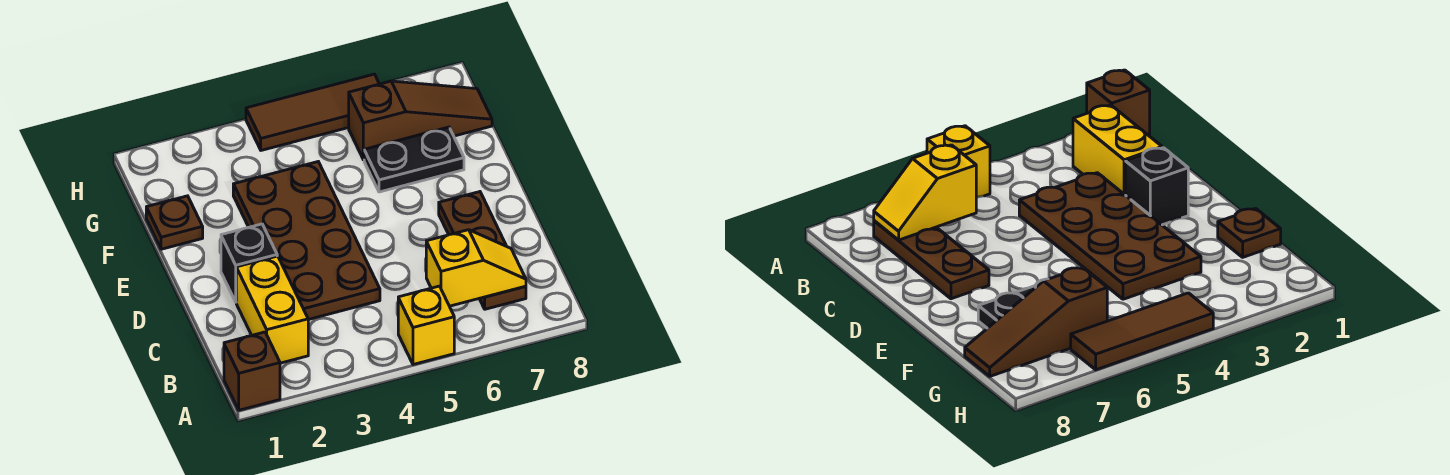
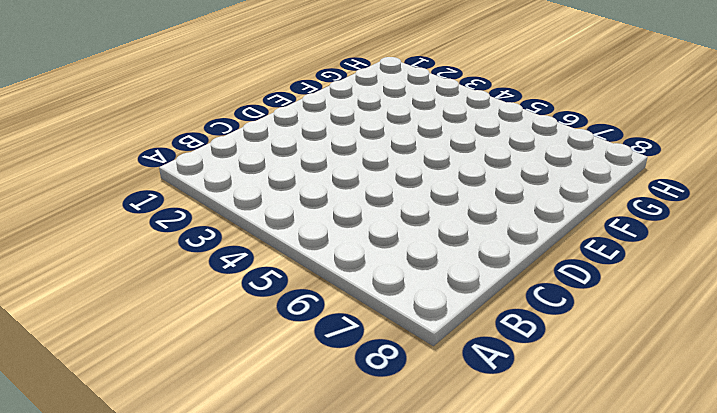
none -> brown 1x1 brick [224,332,280,410]
none -> yellow 1x1 brick [398,286,454,365]

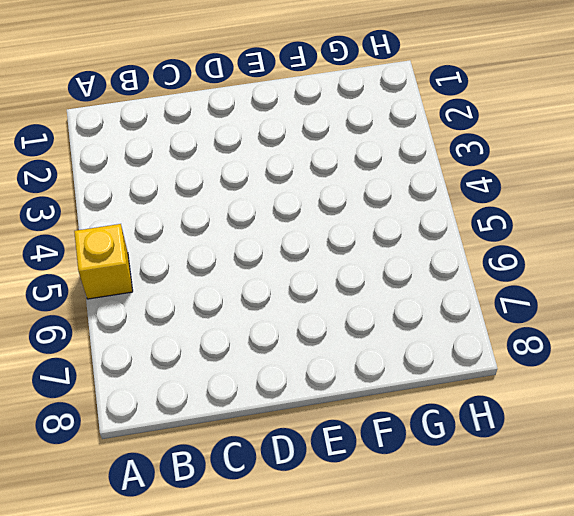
none -> brown 1x1 brick [224,332,280,410]
none -> yellow 1x2 brick [236,256,308,363]

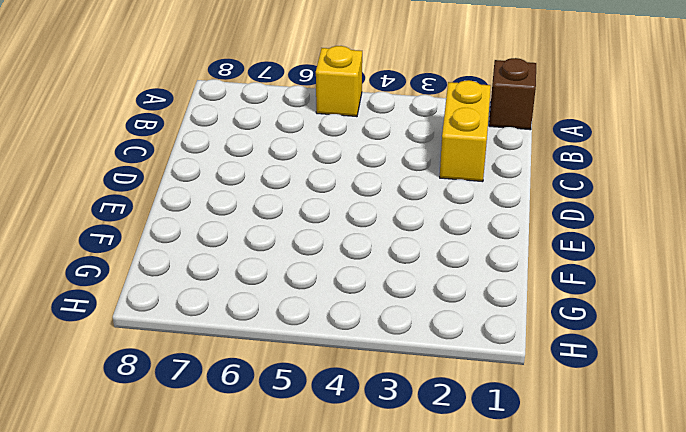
none -> brown 1x3 plate [439,192,526,309]
none -> brown 2x4 plate [233,162,380,320]

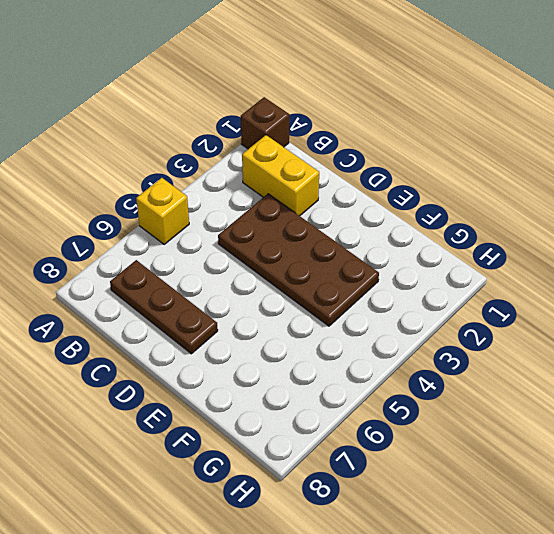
none -> black 1x1 brick [221,224,277,302]
none -> brown 1x1 plate [146,196,203,249]

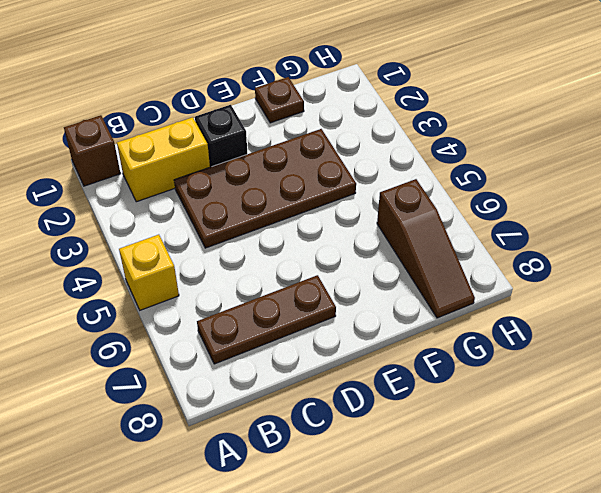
none -> black 1x2 plate [364,127,464,192]
none -> brown 1x3 tile [246,74,379,150]

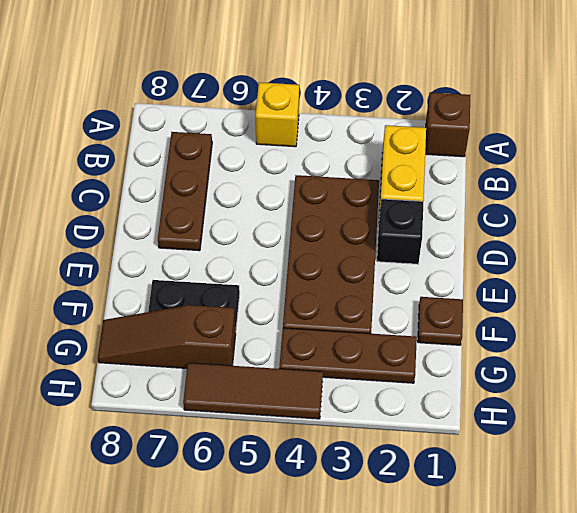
brown 1x3 plate [279,328,417,383] -> none
none -> yellow 1x2 slope [426,230,526,306]

